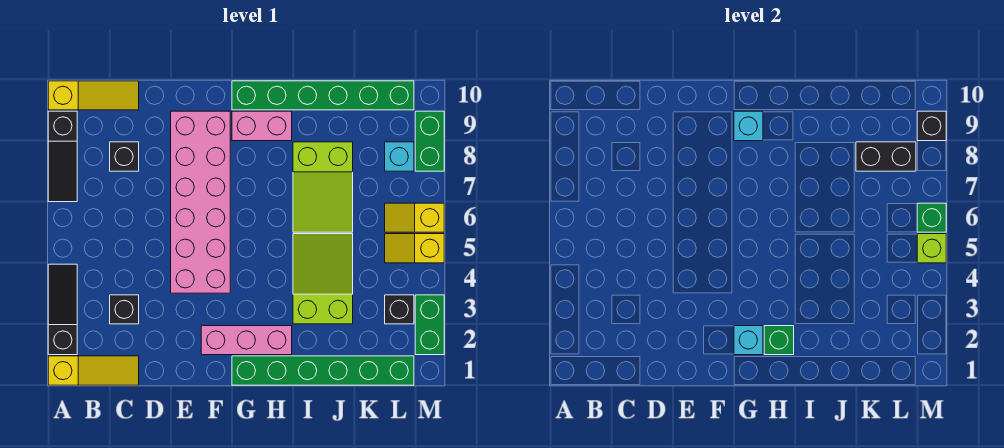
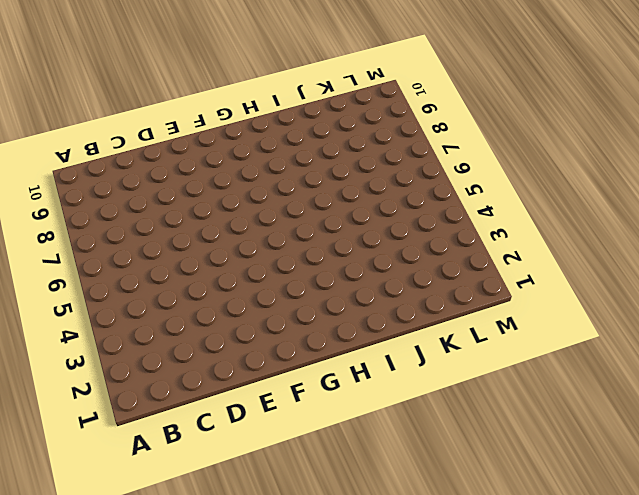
none -> yellow 1x3 slope [48,356,139,385]
none -> black 1x3 slope [48,264,77,355]
none -> black 1x3 slope [48,111,77,202]

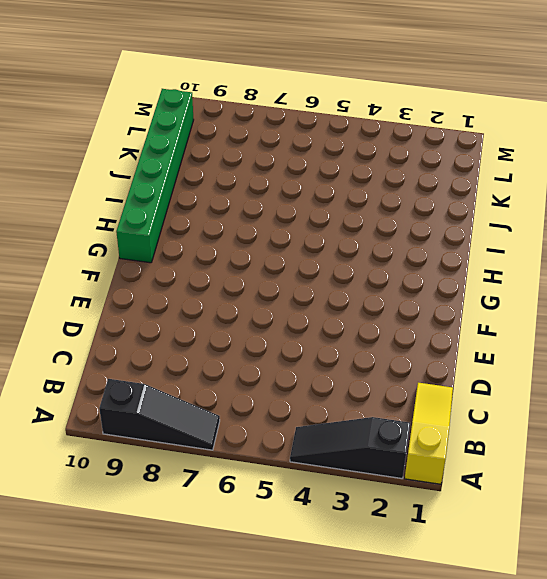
none -> yellow 1x3 slope [48,81,139,110]
none -> black 1x1 brick [110,295,139,324]
none -> black 1x1 brick [110,142,139,171]

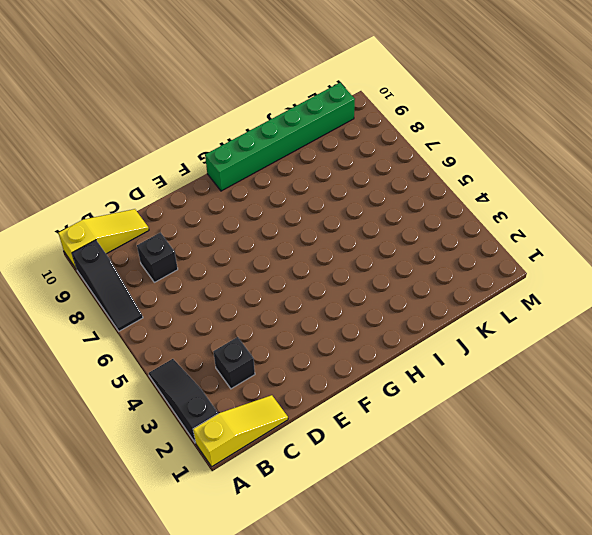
none -> pink 2x6 brick [171,111,230,293]
none -> pink 1x3 brick [201,326,292,355]
none -> green 1x6 brick [232,356,414,385]

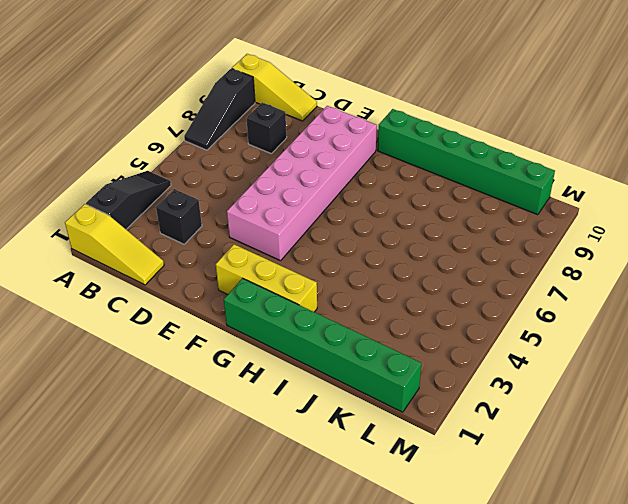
yellow 1x3 brick [216,244,317,312] -> pink 1x3 brick [201,326,292,355]
none -> pink 1x2 brick [232,111,292,141]
none -> lime 2x3 slope [293,234,353,324]
none -> lime 2x3 slope [293,142,353,232]

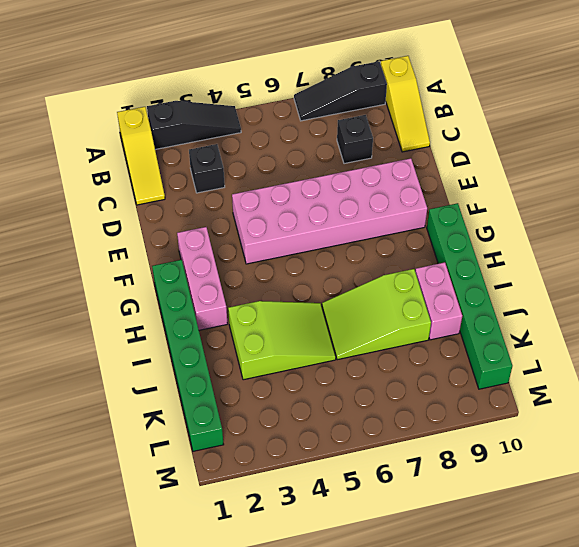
pink 1x2 brick [415,262,462,340] -> pink 1x2 brick moved to [232,111,292,141]
none -> black 1x1 brick [385,295,414,324]
none -> yellow 1x2 slope [385,234,444,263]
none -> yellow 1x2 slope [385,203,444,232]

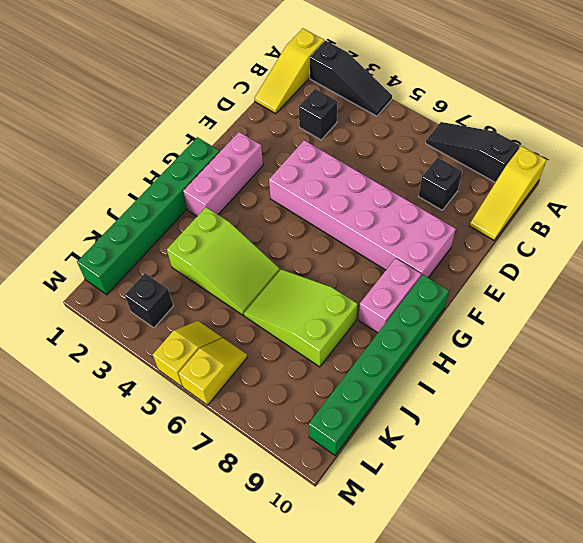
none -> cyan 1x1 brick [385,142,414,171]
none -> green 1x2 brick [415,295,444,355]
none -> green 1x2 brick [415,111,444,171]

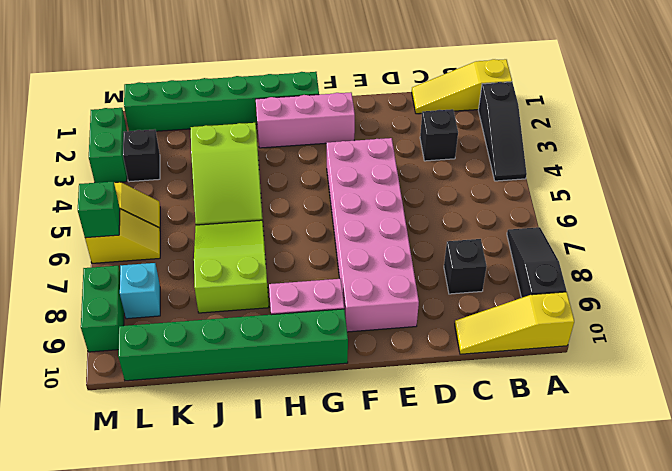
none -> cyan 1x1 brick [734,326,763,355]
none -> cyan 1x1 brick [734,111,763,141]
none -> green 1x1 brick [764,326,794,355]

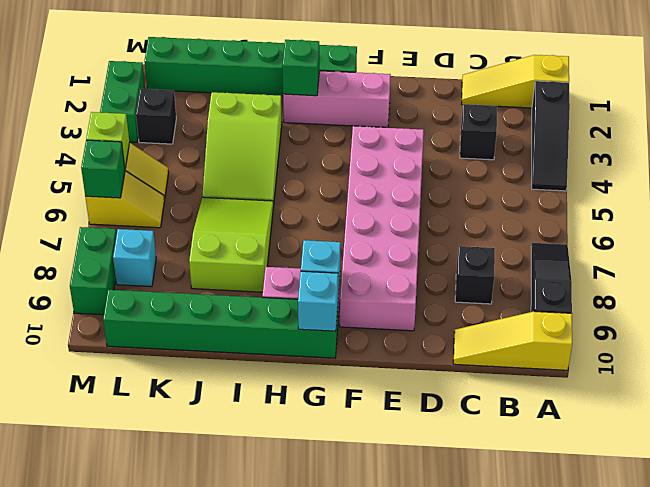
cyan 1x1 brick [298,271,338,331] -> cyan 1x1 brick moved to [734,326,763,355]
none -> black 1x2 brick [856,142,916,171]
none -> black 1x1 brick [917,111,946,141]

